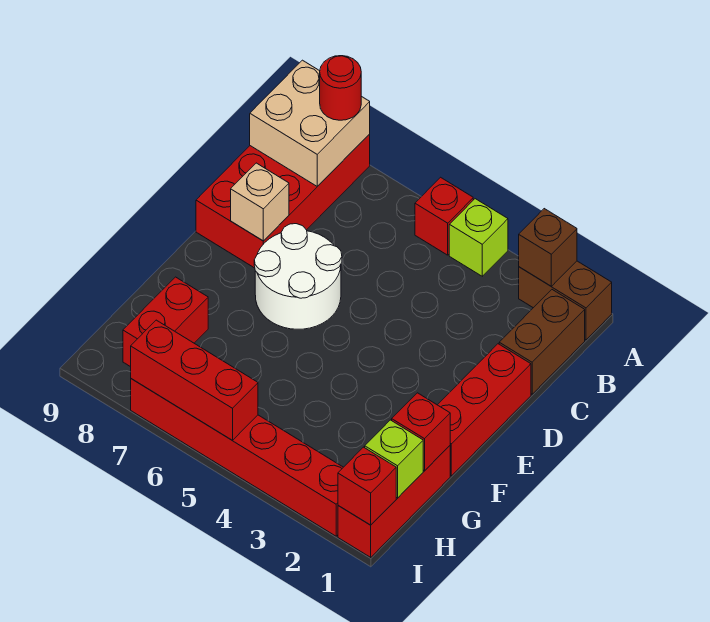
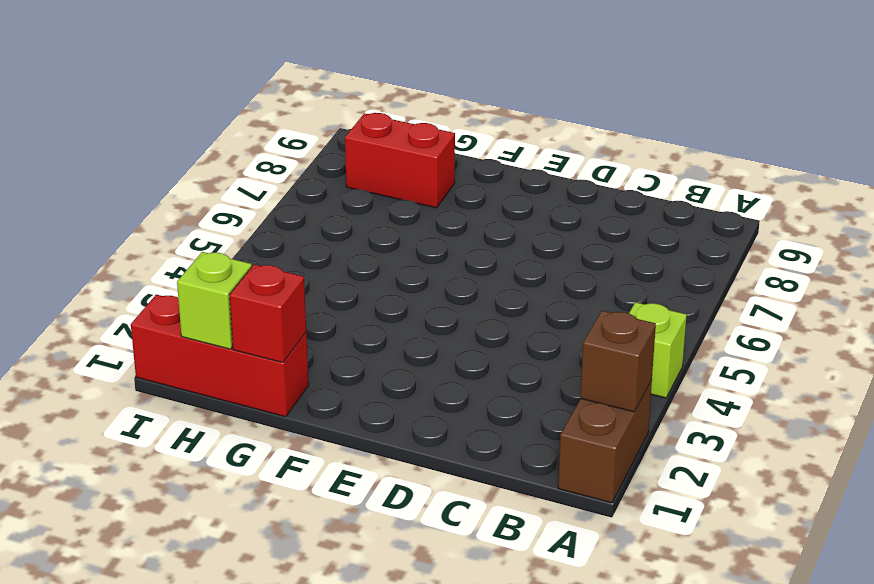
none -> red 1x1 brick [415,177,473,255]
none -> red 2x4 brick [196,134,370,268]
none -> brown 1x2 brick [499,290,585,394]

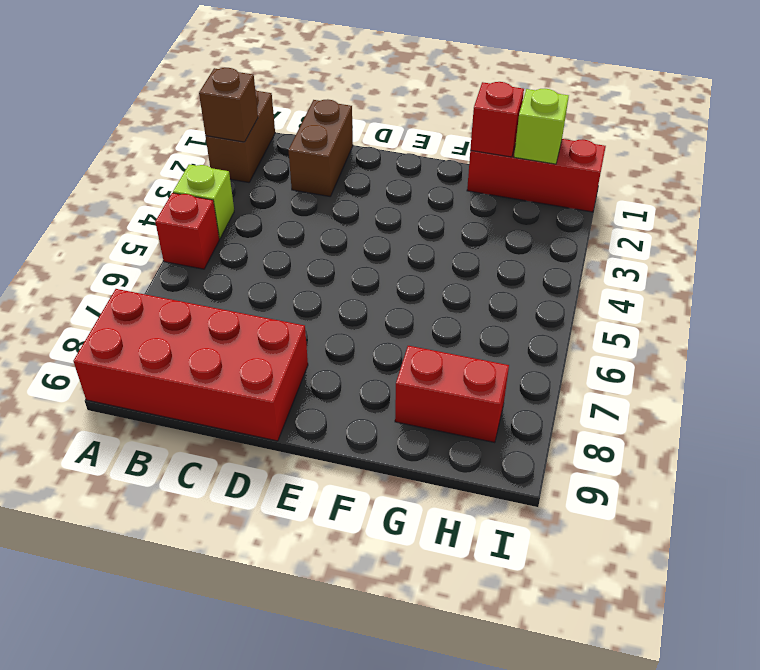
brown 1x2 brick [288,99,353,196] -> brown 1x2 brick turned to [499,290,585,394]
none -> red 1x3 brick [438,344,531,476]
none -> white 2x2 round brick [254,224,342,329]
none -> red 1x6 brick [131,379,343,536]

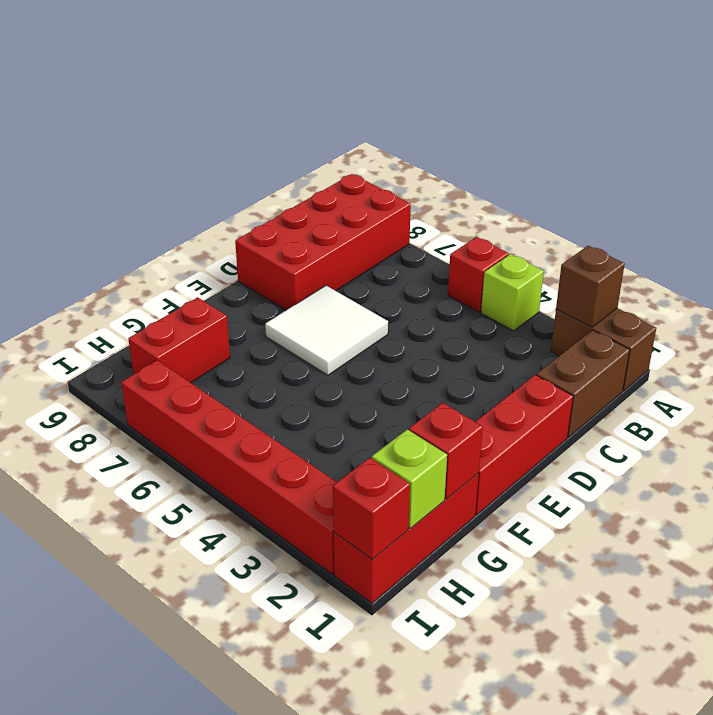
white 2x2 tile [265,286,388,375] -> white 2x2 round brick [254,224,342,329]
none -> tan 2x2 brick [250,60,370,186]
none -> tan 1x1 brick [231,163,289,241]
none -> red 1x3 brick [131,320,258,441]

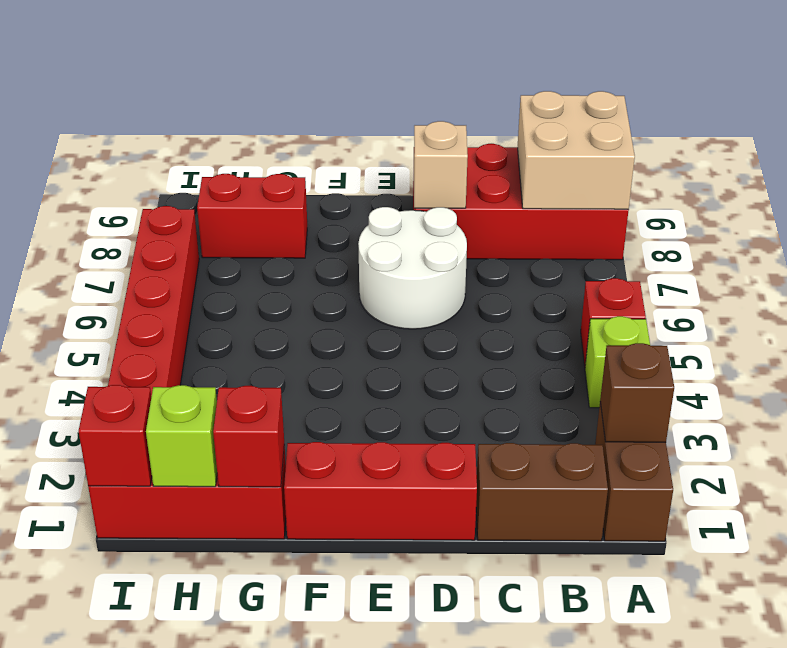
none -> red 1x3 brick [131,320,258,441]
none -> red 1x1 round brick [320,56,361,120]

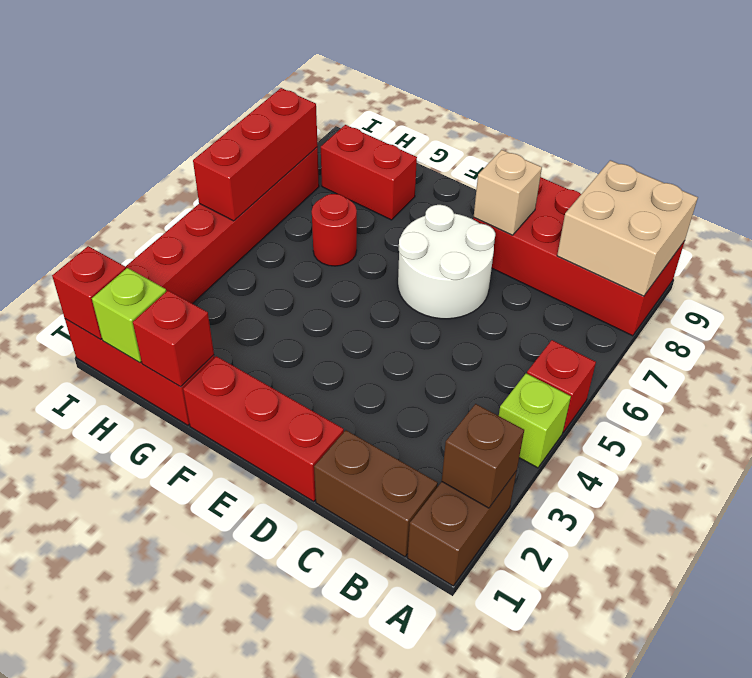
red 1x1 round brick [312,194,357,266] -> red 1x1 round brick moved to [320,56,361,120]

